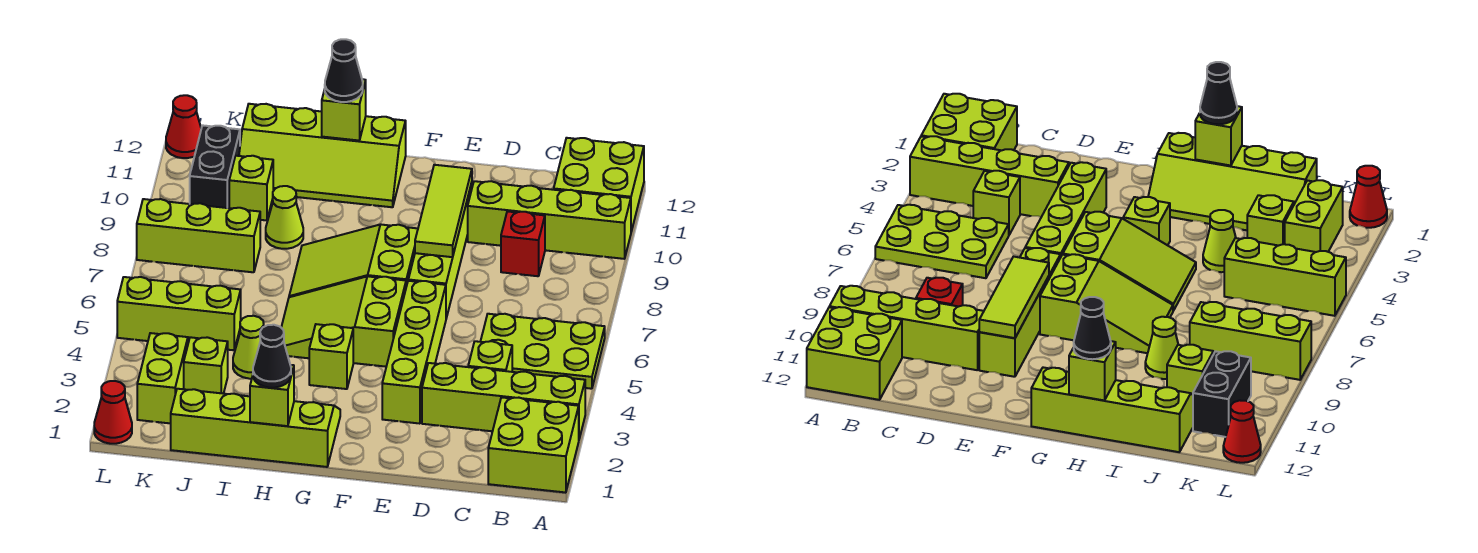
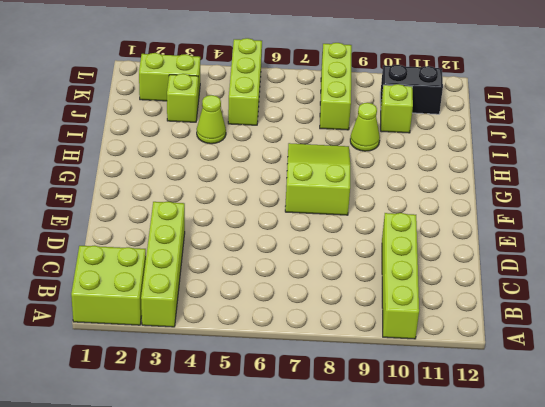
none -> lime 2x3 plate [480,314,605,389]
none -> lime 2x2 brick [554,138,644,232]
none -> lime 1x1 brick [468,341,512,372]

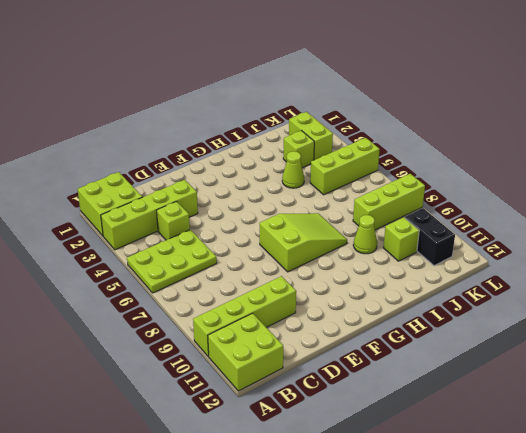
none -> red 1x1 brick [501,211,545,276]
none -> lime 1x4 brick [382,281,446,424]
none -> lime 1x4 brick [408,182,472,318]

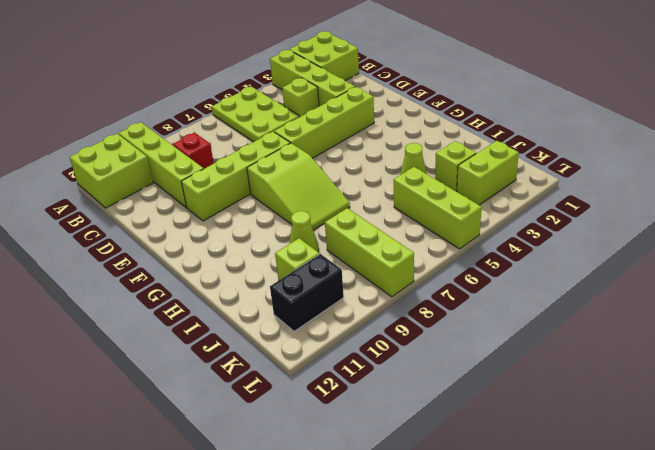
none -> lime 2x3 slope [281,276,406,367]
none -> lime 2x4 slope [171,389,340,467]
none -> lime 1x1 brick [309,324,353,389]

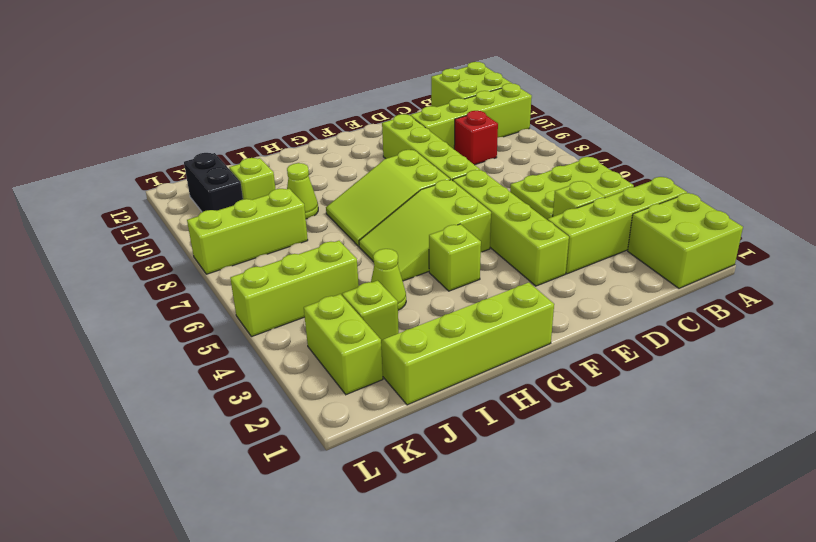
none -> lime 2x4 slope [239,104,406,207]
none -> red 1x1 cone [94,381,132,444]
none -> red 1x1 cone [166,95,201,158]

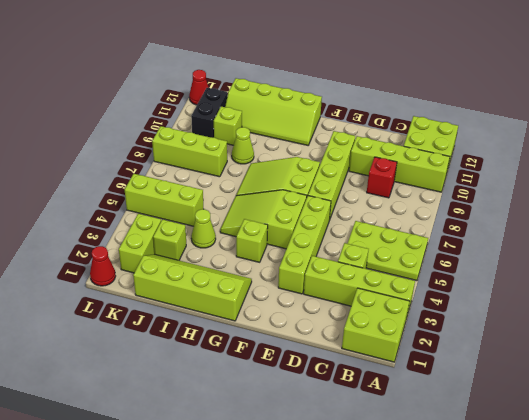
none -> lime 1x3 tile [415,165,472,257]
none -> lime 1x1 brick [250,365,294,426]
none -> lime 1x1 brick [322,79,366,140]

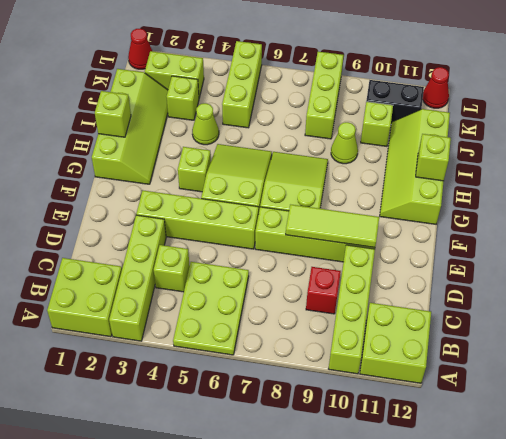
none -> black 1x1 cone [253,325,291,388]
none -> black 1x1 cone [325,39,363,102]

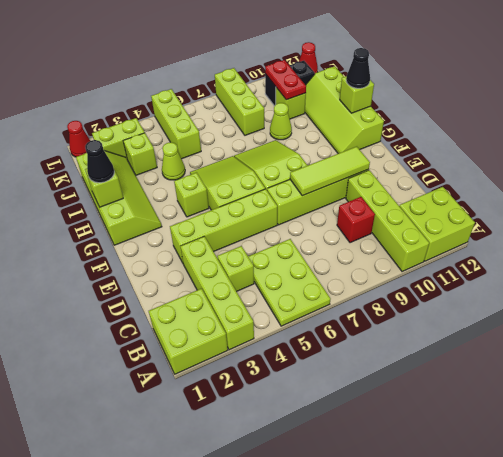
red 1x2 plate [265,60,306,100] -> none

